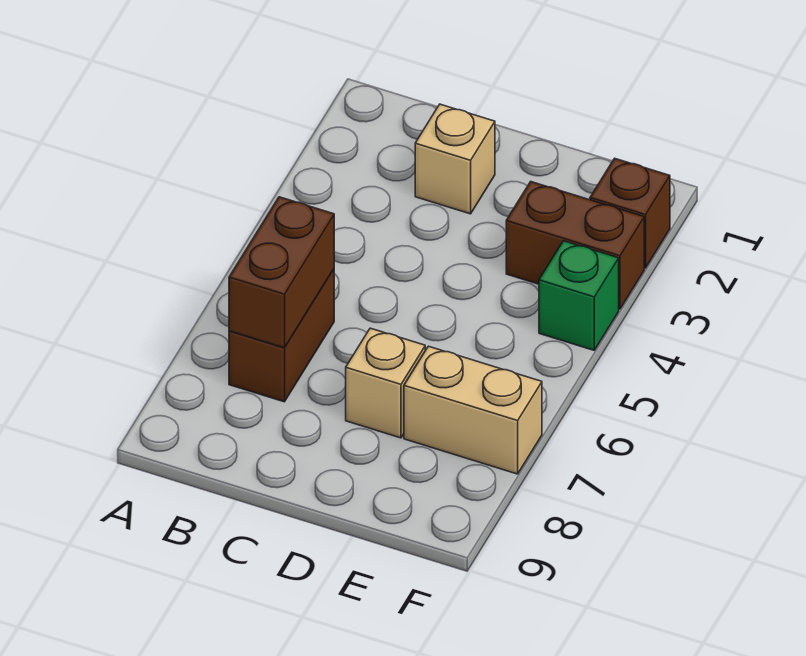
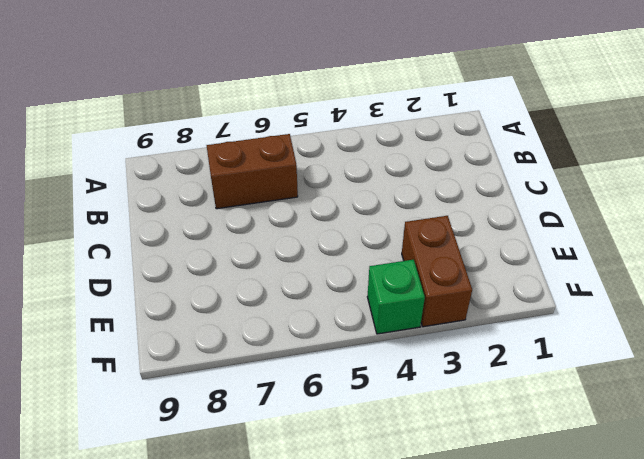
none -> tan 1x1 brick [415,104,495,214]
none -> tan 1x1 brick [346,328,425,438]

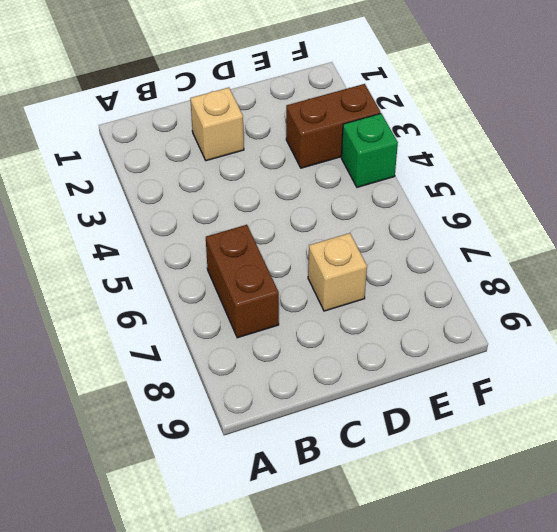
none -> tan 1x2 brick [404,346,542,474]
none -> brown 1x1 brick [590,158,670,268]

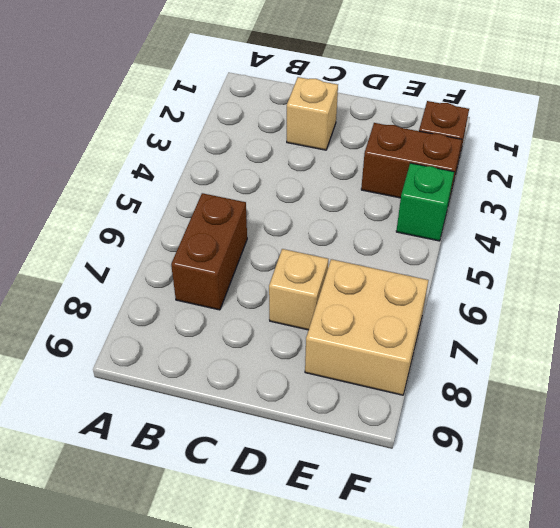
tan 2x2 brick [305,259,428,395] -> tan 1x2 brick [404,346,542,474]
none -> brown 1x2 brick [229,197,334,348]

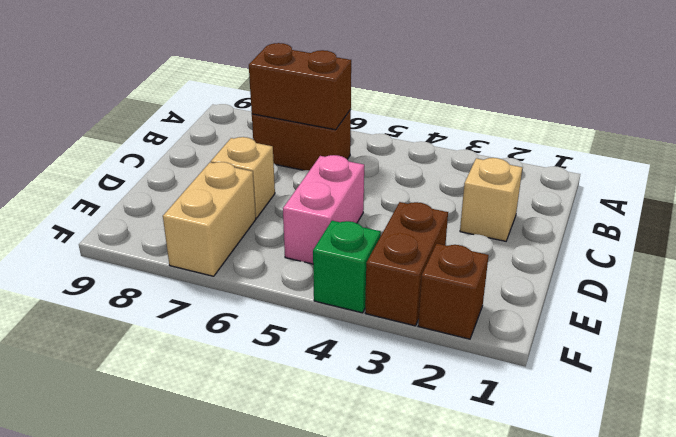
pink 1x2 brick [283,155,364,264] -> none

